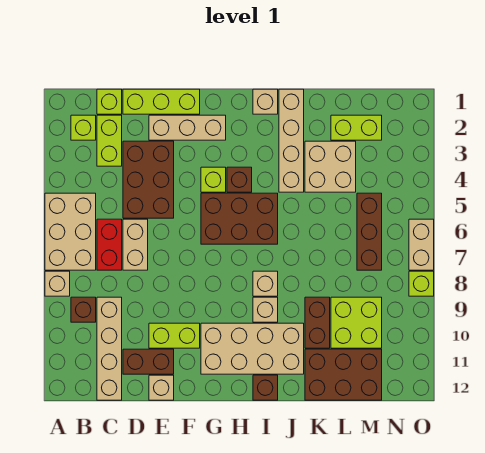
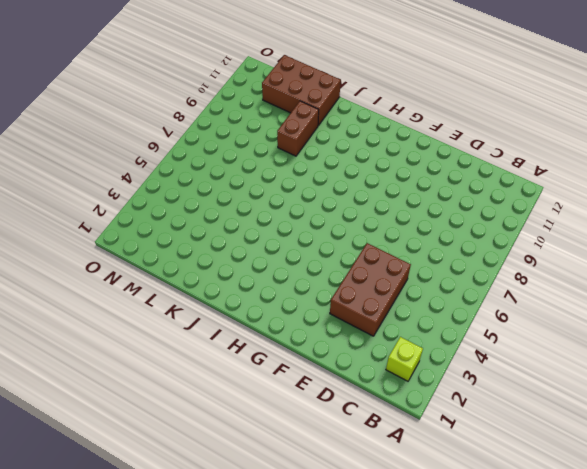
none -> tan 2x3 brick [45,193,96,270]
none -> tan 1x1 brick [45,271,70,296]
none -> brown 1x1 brick [71,297,96,322]
none -> lime 1x1 brick [97,89,122,114]

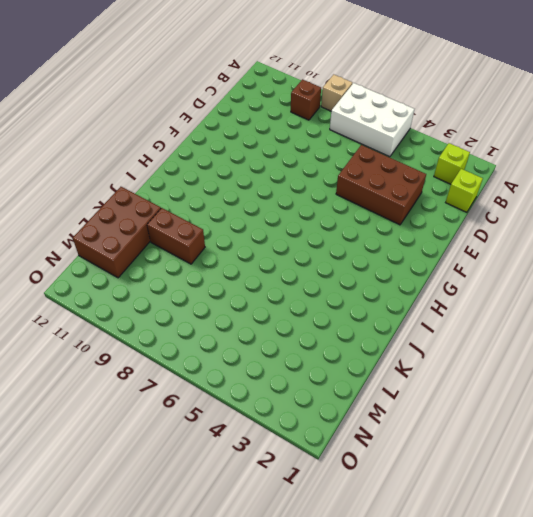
white 2x3 brick [330,83,414,157] -> tan 2x3 brick [45,193,96,270]
none -> lime 1x2 brick [97,115,122,166]
none -> red 1x2 brick [97,219,122,270]
none -> tan 1x4 brick [97,297,122,400]
none -> lime 1x3 brick [123,89,200,114]

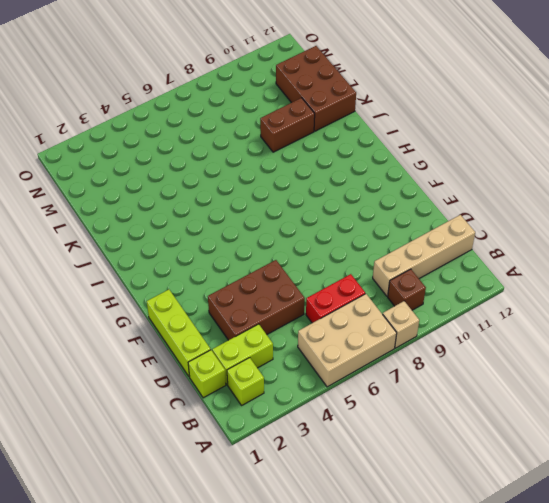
none -> tan 1x2 brick [123,219,148,270]
none -> brown 1x2 brick [123,349,174,374]
none -> tan 1x3 brick [149,115,226,140]
none -> lime 1x2 brick [149,323,200,348]

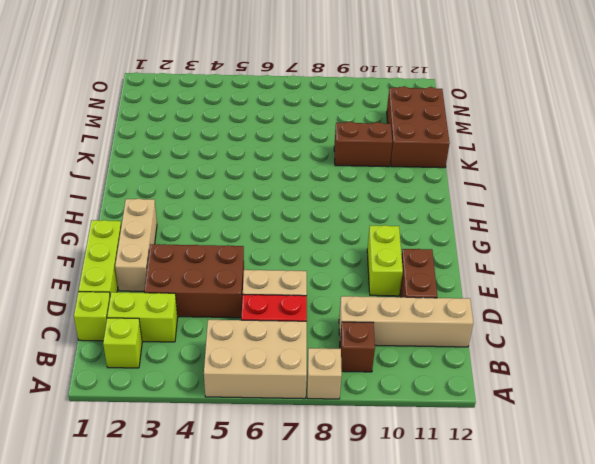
none -> tan 1x1 brick [149,375,174,400]
none -> lime 1x1 brick [201,167,226,192]
none -> brown 2x3 brick [201,193,278,244]
none -> tan 2x4 brick [201,323,304,374]

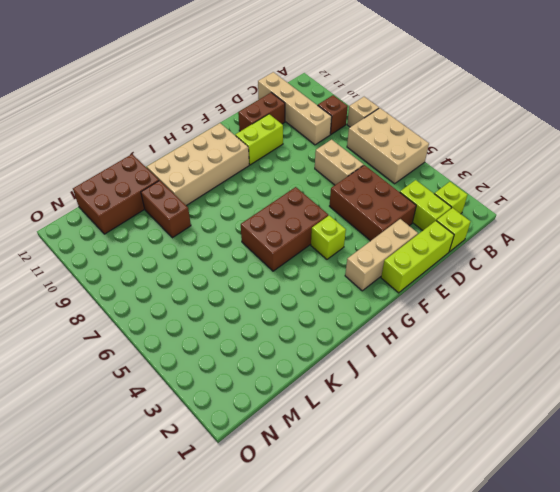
none -> red 1x2 brick [97,219,122,270]
none -> tan 1x1 brick [149,375,174,400]
none -> brown 1x1 brick [227,167,252,192]
none -> tan 1x1 brick [253,89,278,114]

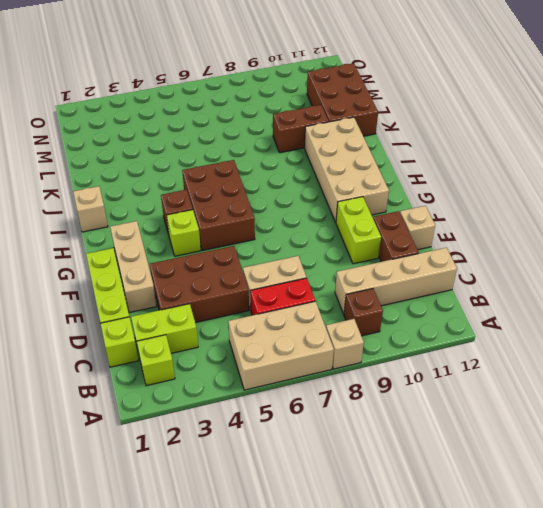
none -> tan 1x1 brick [253,271,278,296]
none -> tan 1x1 brick [253,297,278,322]
none -> brown 1x1 brick [253,375,278,400]
none -> tan 1x4 brick [279,89,304,192]

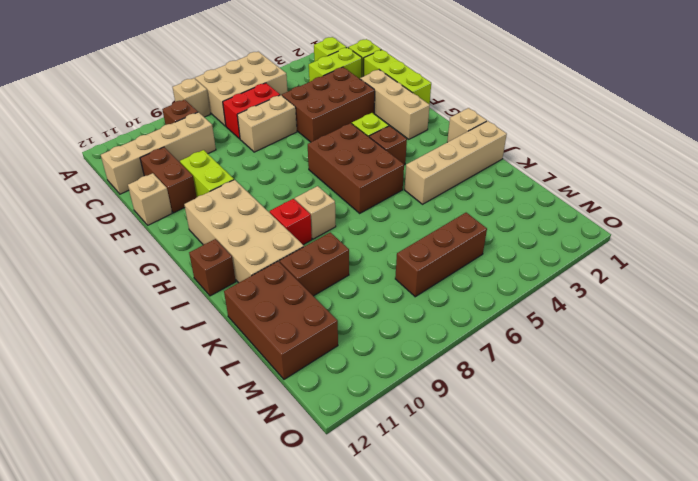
red 1x1 brick [270,199,312,245] -> tan 1x1 brick [253,297,278,322]
none -> tan 2x2 brick [305,141,356,192]
none -> lime 1x2 brick [331,115,382,140]
none -> lime 2x2 brick [331,297,382,348]
none -> tan 1x2 brick [409,219,434,270]

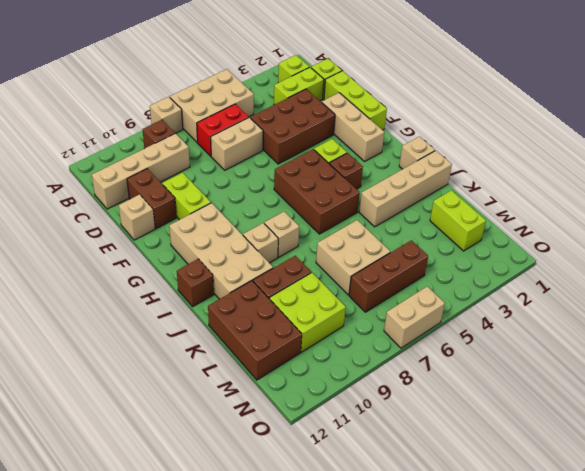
tan 2x2 brick [316,220,390,295] -> tan 2x2 brick moved to [305,141,356,192]
none -> lime 1x1 brick [409,271,434,296]

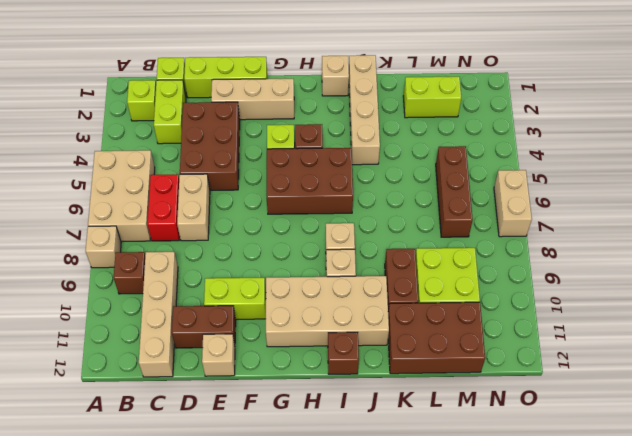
none -> tan 2x2 brick [305,141,356,192]
none -> lime 1x1 brick [409,271,434,296]

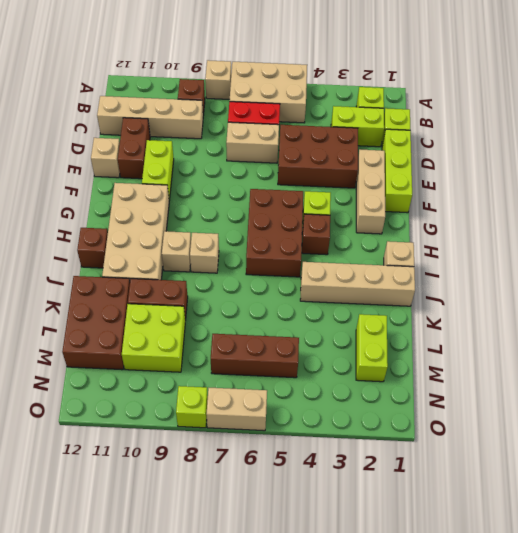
none -> tan 2x2 brick [305,141,356,192]

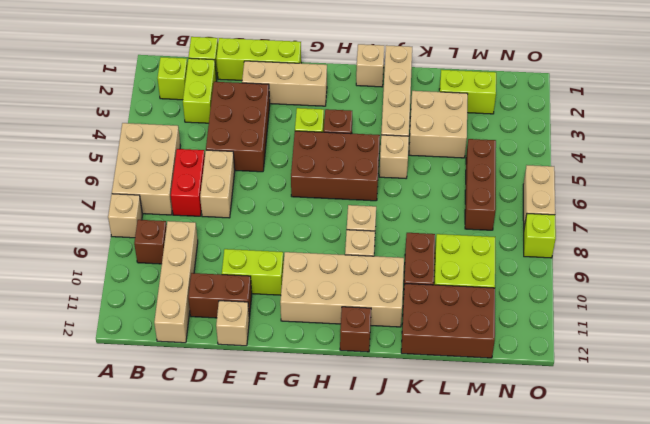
tan 1x1 brick [379,135,409,178] -> none

